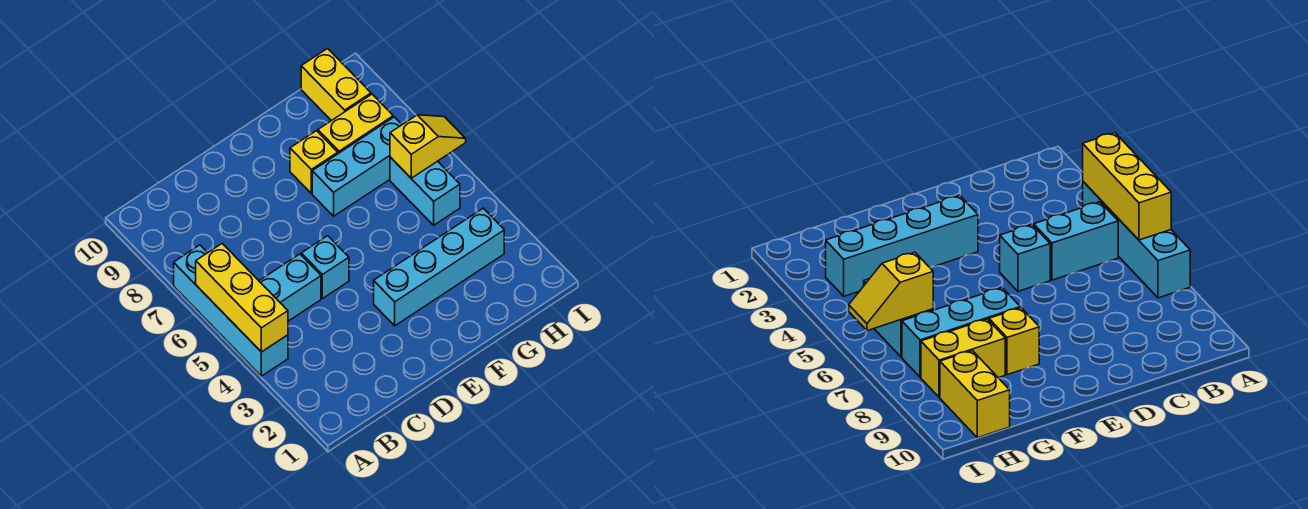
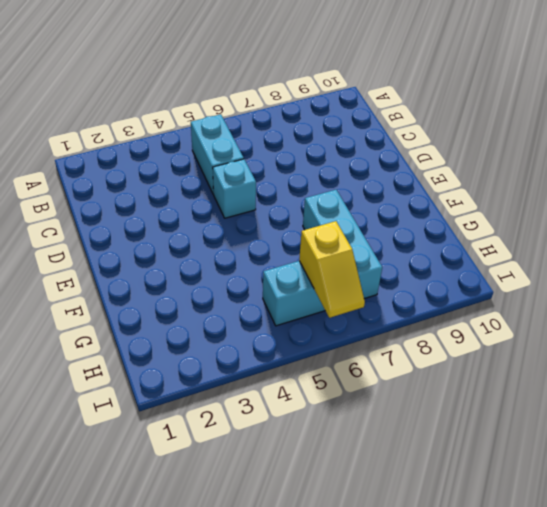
none -> cyan 1x4 brick [174,245,288,376]
none -> cyan 1x4 brick [374,208,504,326]

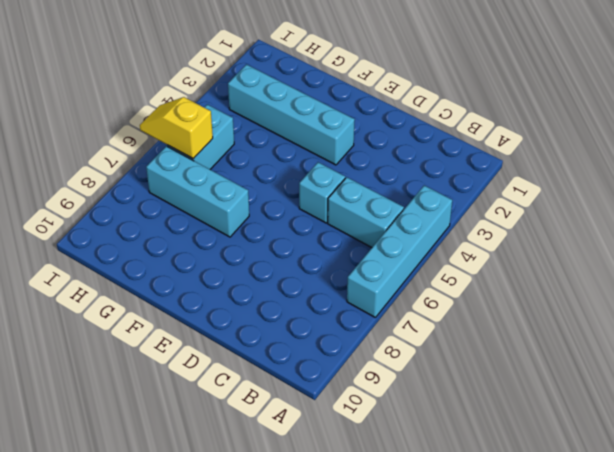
none -> yellow 1x1 brick [290,131,338,193]
none -> yellow 1x2 brick [318,94,393,154]

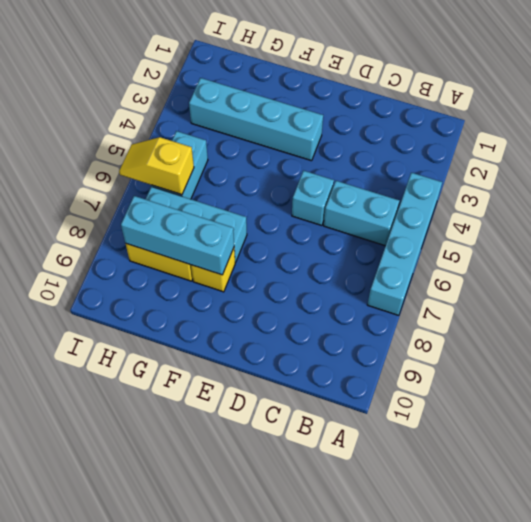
cyan 1x3 brick [121,196,234,275] -> none
none -> yellow 1x2 brick [301,48,371,121]
none -> yellow 1x3 brick [196,244,288,352]

